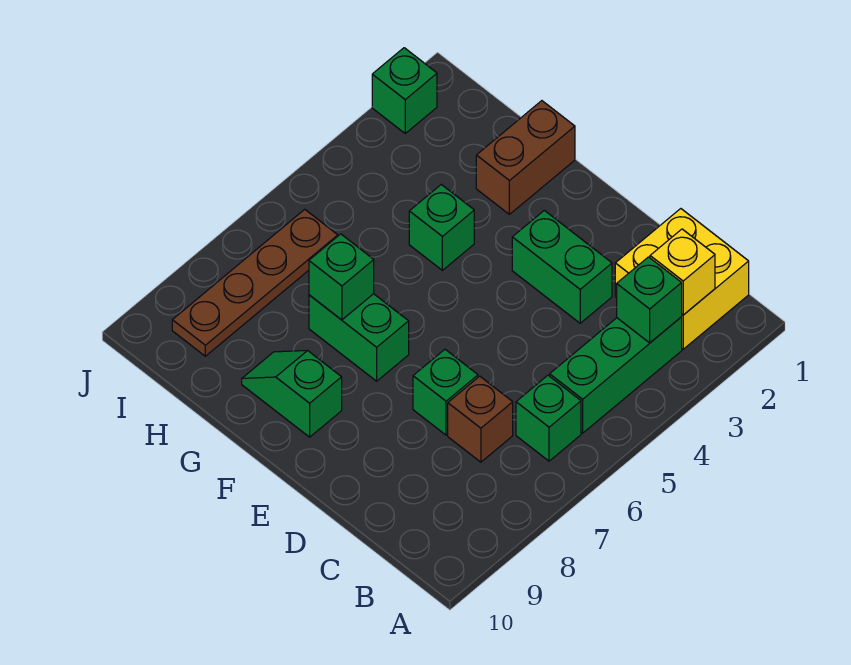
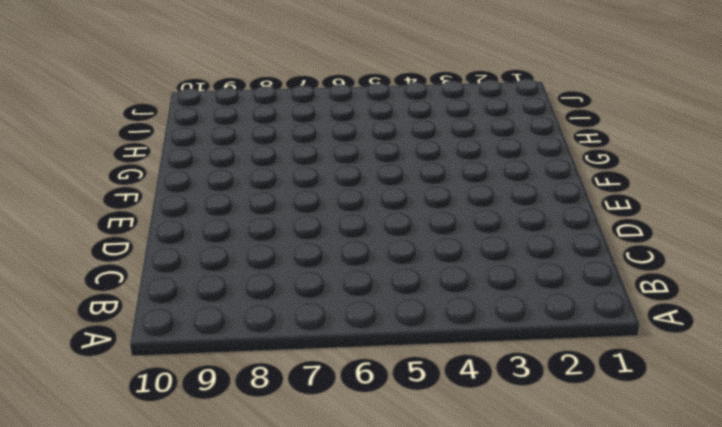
none -> yellow 2x2 brick [615,209,749,349]
none -> green 1x3 brick [550,317,682,433]
none -> green 1x1 brick [516,375,581,461]

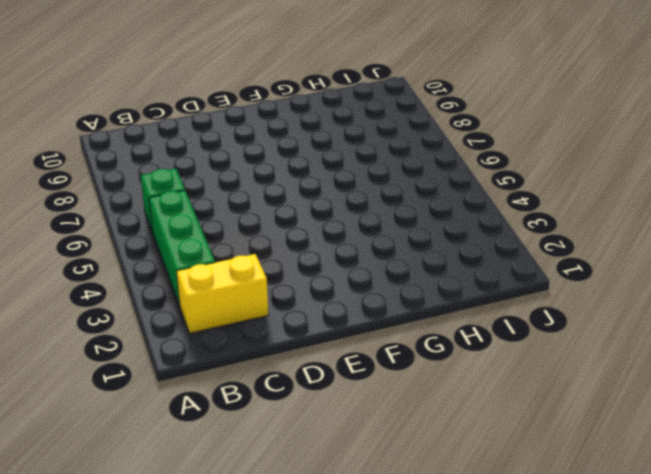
yellow 1x2 brick [177,254,268,333] -> yellow 2x2 brick [615,209,749,349]
none -> brown 1x1 brick [448,376,513,462]
none -> green 1x2 brick [512,210,612,323]
none -> green 1x1 brick [413,350,478,435]

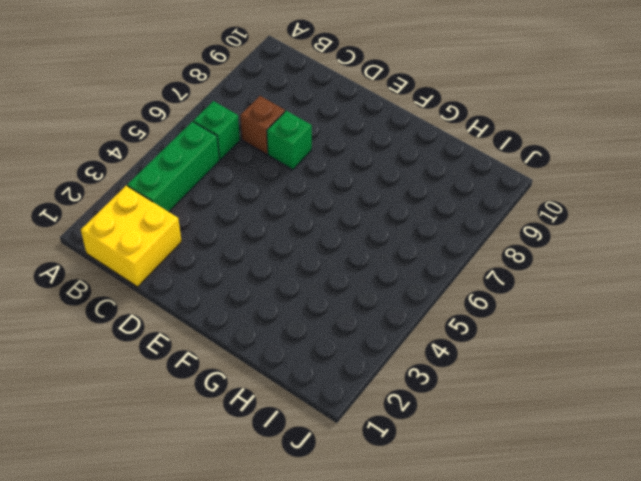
none -> green 1x2 brick [512,210,612,323]
none -> green 1x2 brick [309,294,409,381]
none -> green 1x2 slope [242,350,342,437]

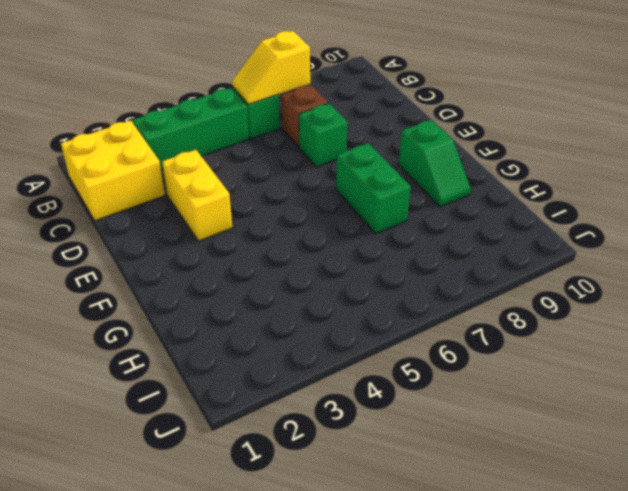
yellow 1x2 slope [232,31,310,104] -> none
yellow 1x2 brick [162,150,233,241] -> green 1x2 brick [512,210,612,323]
none -> brown 1x2 brick [476,101,575,214]
none -> green 1x1 brick [409,184,474,270]
none -> brown 1x4 plate [172,209,338,356]

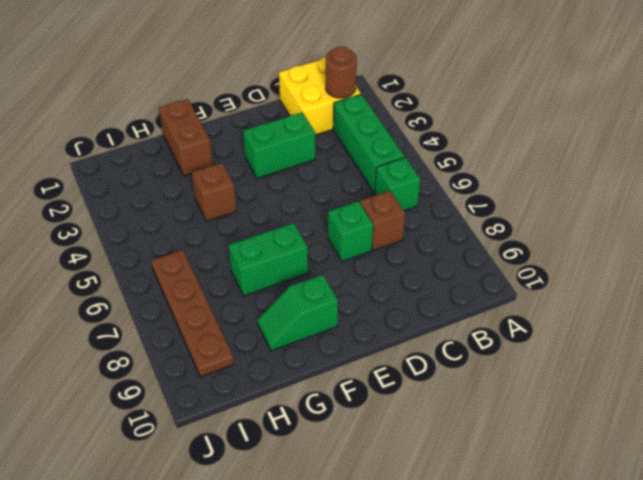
brown 1x1 round brick [326,47,357,98] -> yellow 1x1 brick [650,229,715,315]
brown 1x1 brick [192,163,236,221] -> green 1x1 brick [409,184,474,270]
none -> green 1x1 brick [372,48,437,133]
none -> green 1x1 brick [617,257,682,343]
none -> green 1x1 brick [309,234,374,320]

